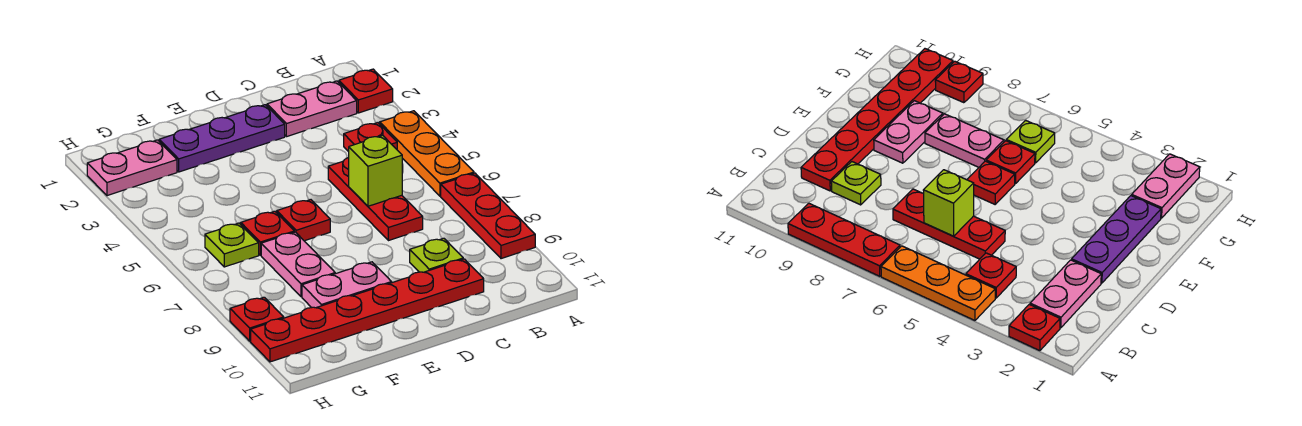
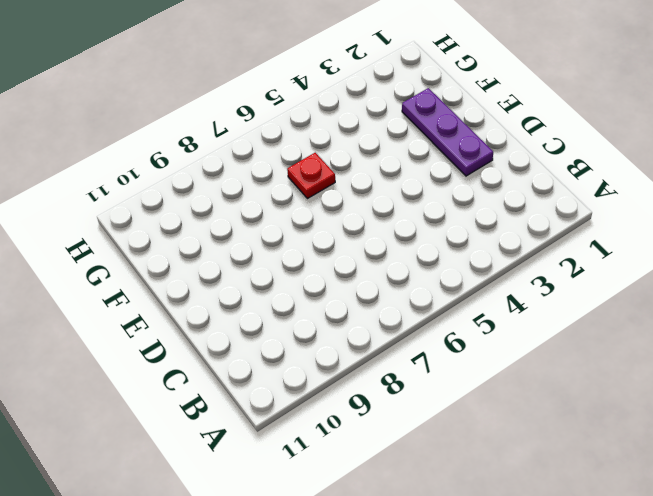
none -> red 1x1 plate [339,69,393,113]
none -> orange 1x3 plate [380,111,474,196]
none -> red 1x3 plate [441,173,535,259]

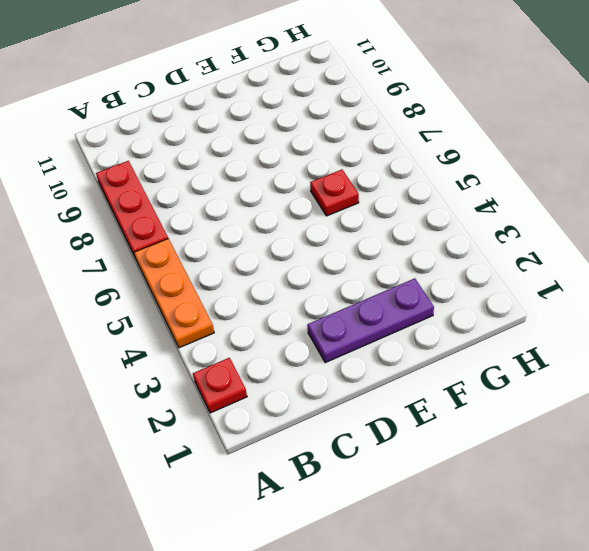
none -> pink 1x2 plate [267,81,357,137]
none -> red 1x1 plate [344,123,397,152]
none -> red 1x3 plate [328,157,423,241]

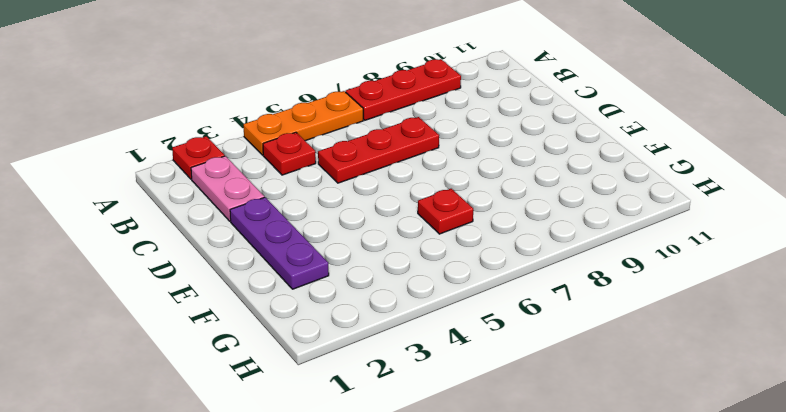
none -> lime 1x1 plate [410,238,463,272]
none -> red 1x6 plate [251,259,484,362]
none -> red 1x1 plate [277,200,330,241]

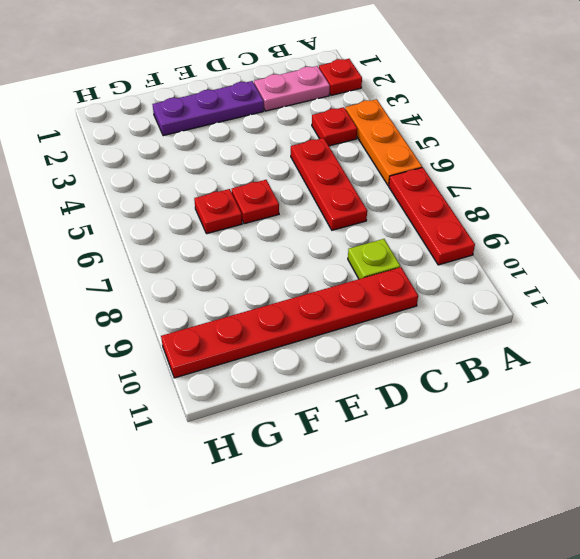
none -> pink 1x2 plate [302,262,392,308]
none -> pink 1x2 plate [261,232,335,297]
none -> pink 1x2 plate [87,140,177,196]

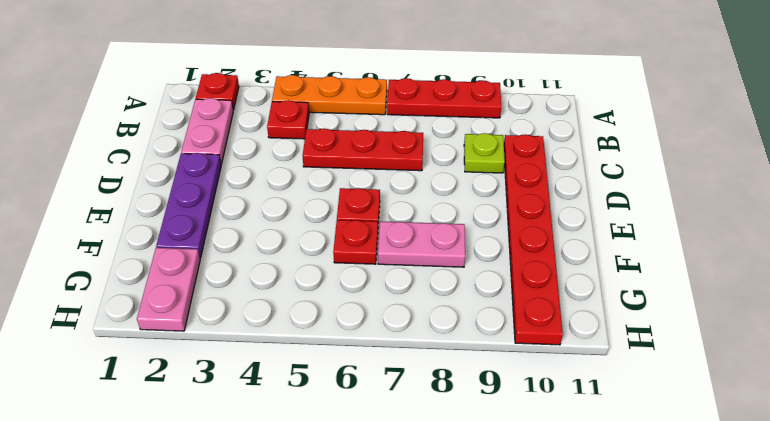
none -> pink 1x2 plate [302,262,392,308]
none -> lime 1x1 plate [205,223,259,267]
none -> red 1x1 plate [230,297,284,341]

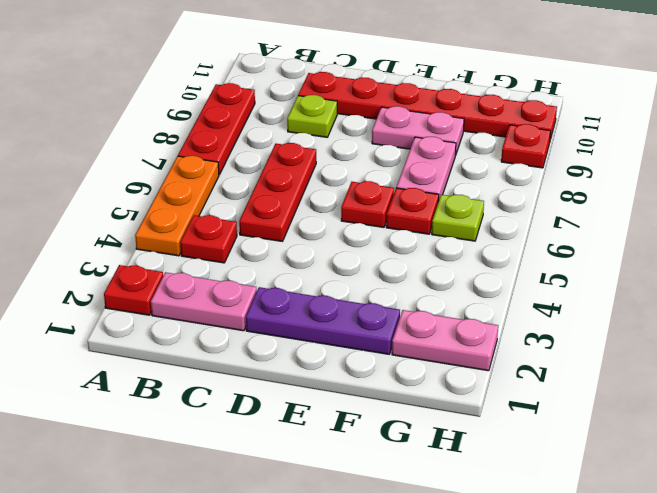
none -> lime 1x1 brick [349,135,402,206]

